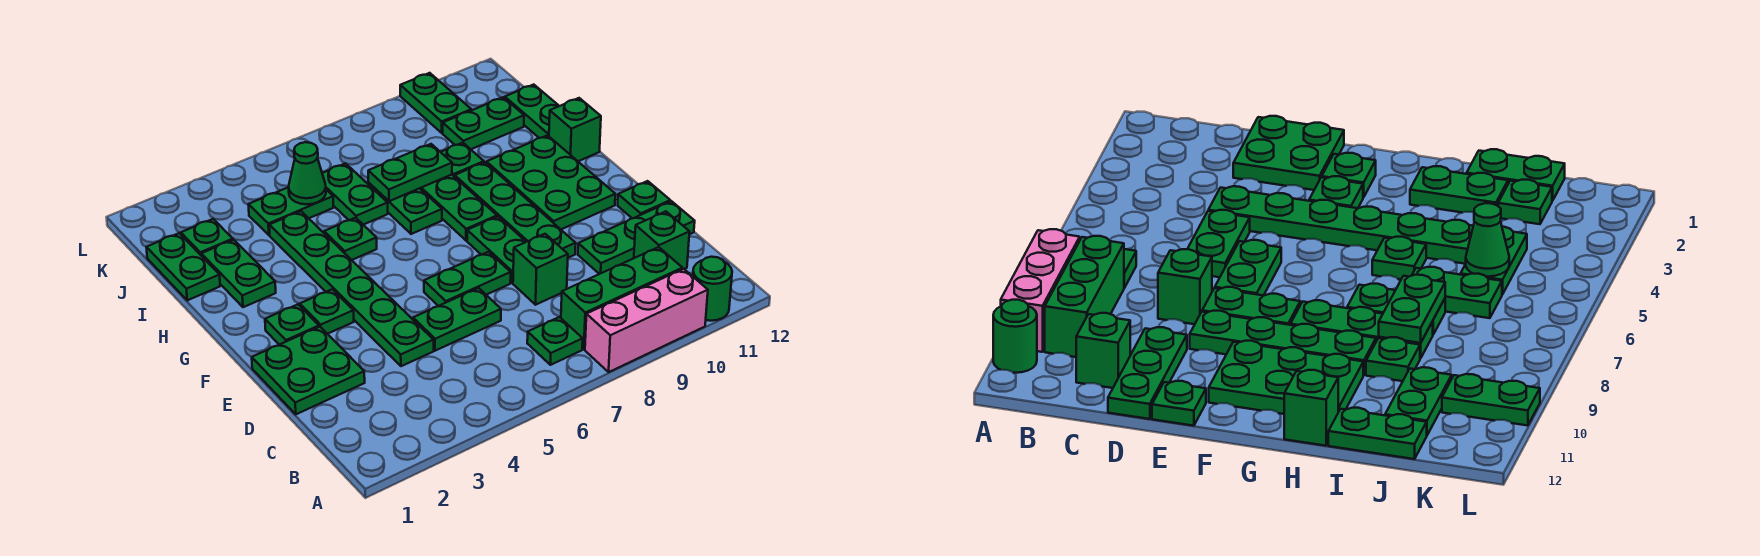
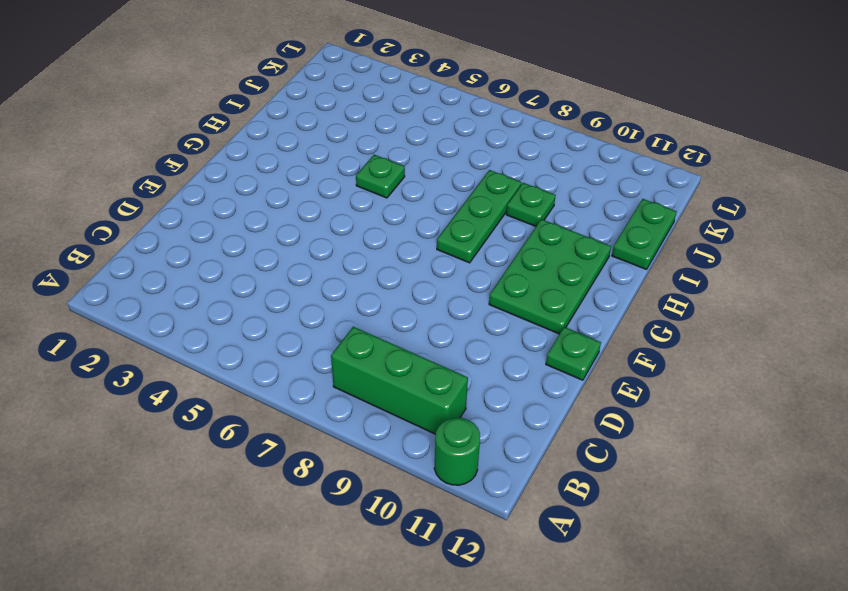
none -> pink 1x3 brick [585,269,708,372]
none -> green 1x1 plate [527,317,583,365]
none -> green 1x1 brick [634,212,689,269]
none -> green 2x2 plate [252,327,365,414]

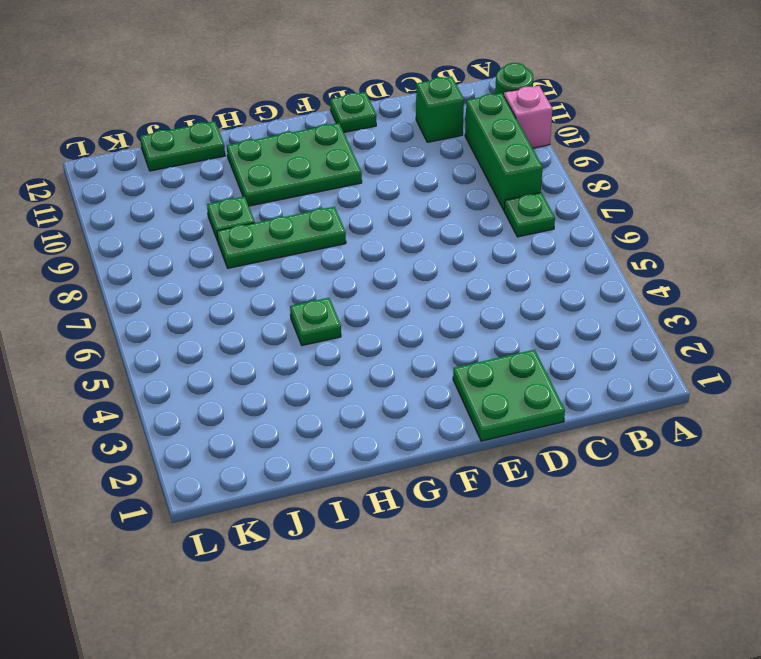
pink 1x1 brick [504,86,552,148] -> pink 1x3 brick [585,269,708,372]
none -> green 1x6 plate [269,211,434,366]
none -> green 1x2 plate [413,288,501,351]
none -> green 1x1 brick [513,234,568,305]
none -> green 1x3 plate [578,201,695,274]

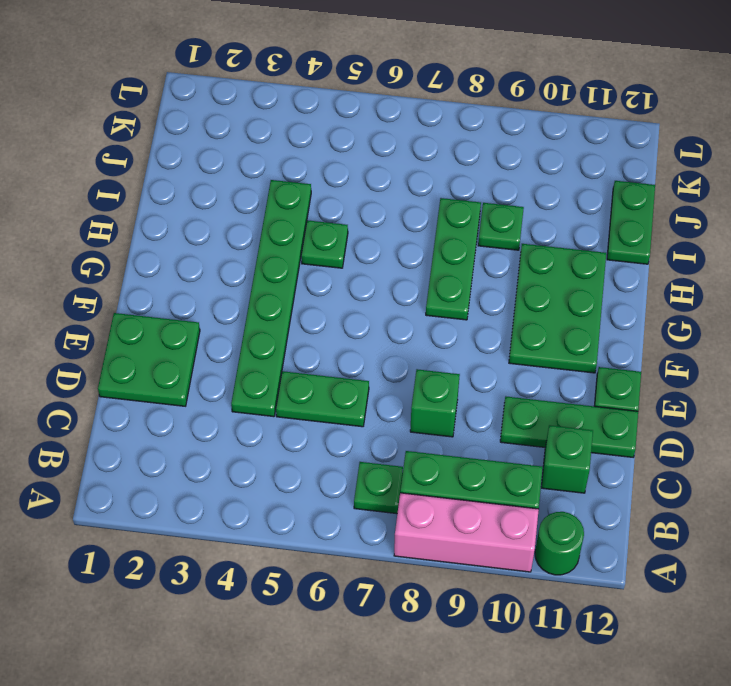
none -> green 1x2 plate [424,252,511,306]
none -> green 1x2 plate [467,217,526,283]
none -> green 1x4 plate [455,162,576,258]
none -> green 1x1 plate [265,304,319,345]

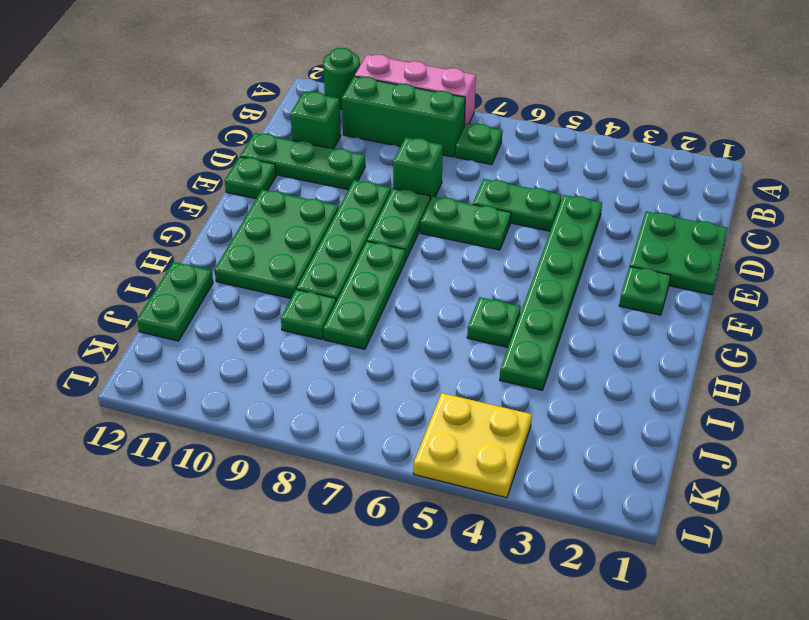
yellow 2x2 plate [414,393,532,498] -> none
none -> green 1x1 plate [300,289,354,334]
none -> green 1x2 plate [201,240,276,307]
none -> green 1x2 plate [369,183,442,234]
none -> green 1x1 brick [549,98,601,161]

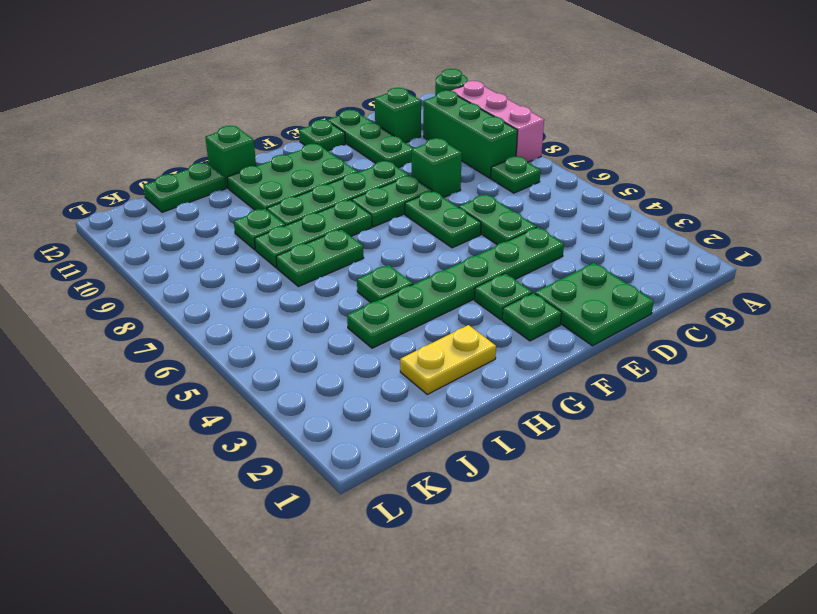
yellow 1x2 plate [400,325,496,394] -> green 1x2 plate [201,240,276,307]
none -> green 1x2 plate [146,233,220,300]
none -> green 1x2 plate [322,163,388,225]
none -> green 1x1 plate [181,219,233,255]
none -> green 1x2 plate [248,187,334,235]

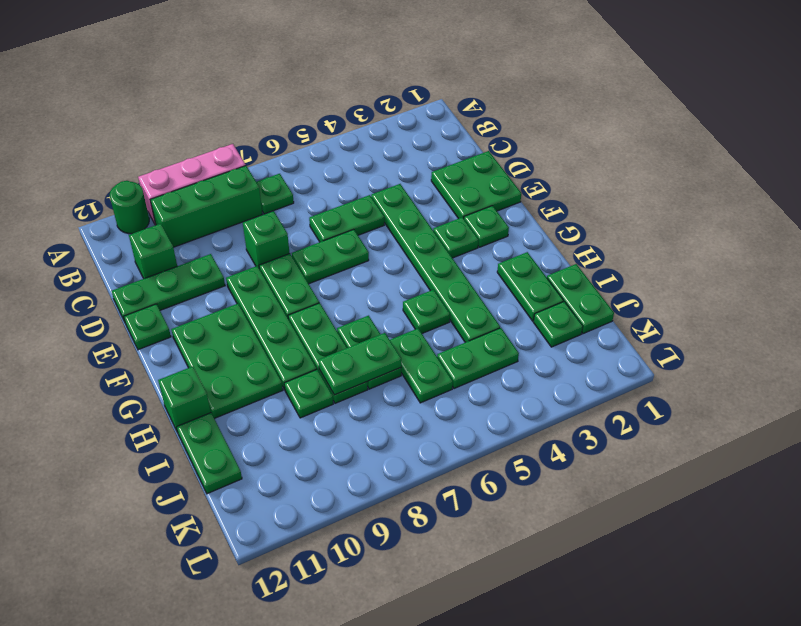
none -> green 1x2 plate [443,97,524,149]
none -> green 1x2 plate [400,73,471,133]
none -> green 1x1 cone [289,142,326,204]

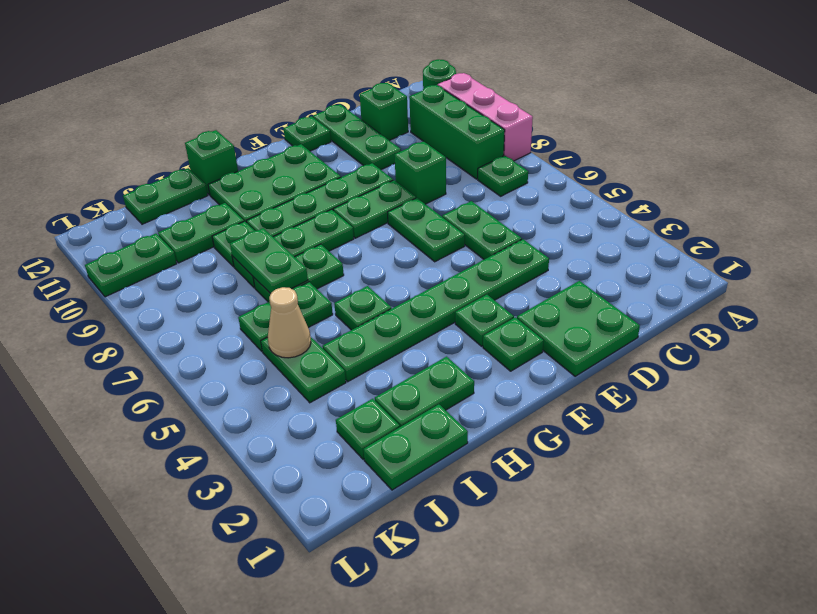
green 1x2 plate [158,203,244,263] -> green 1x2 plate turned to [443,97,524,149]
tan 1x1 cone [268,287,311,358] -> green 1x1 cone [289,142,326,204]

